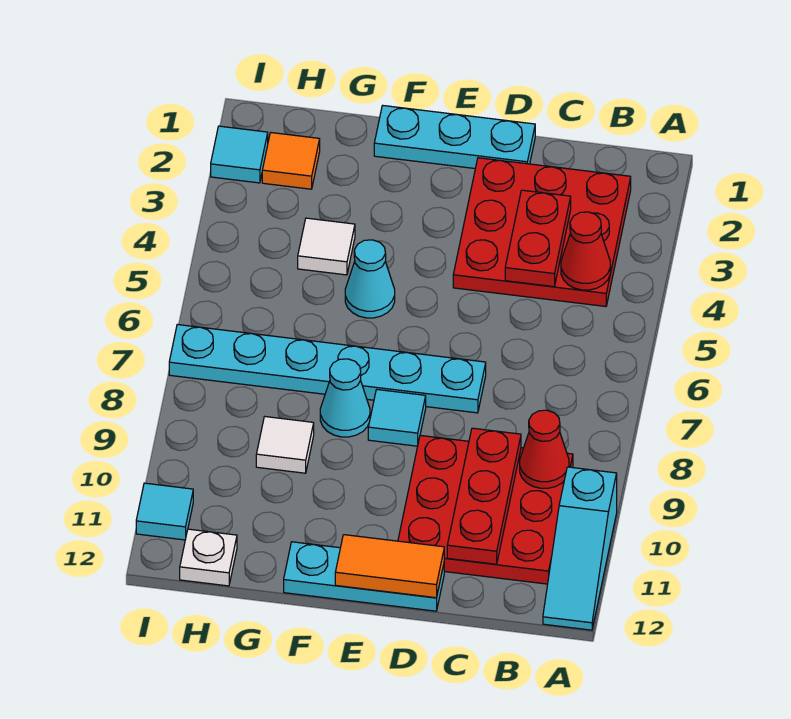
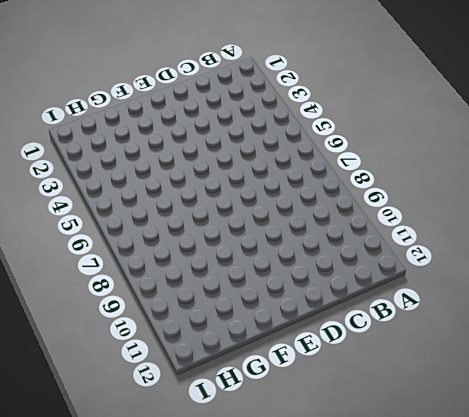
none -> cyan 1x3 slope [543,467,617,630]
none -> red 3x3 plate [453,158,631,306]
none -> red 3x3 plate [398,435,573,584]

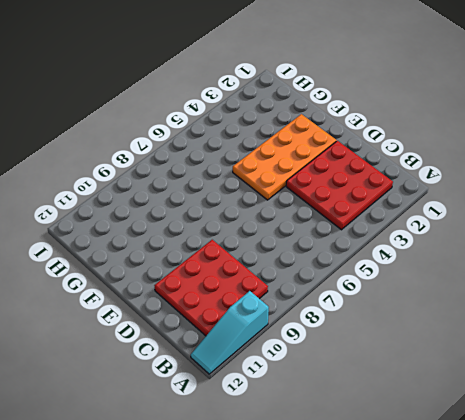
orange 2x4 plate [233,114,337,200] -> cyan 1x1 cone [345,240,395,318]
none -> cyan 1x3 plate [374,105,535,168]
none -> cyan 1x6 plate [169,324,486,413]
none -> cyan 1x3 plate [284,542,444,611]

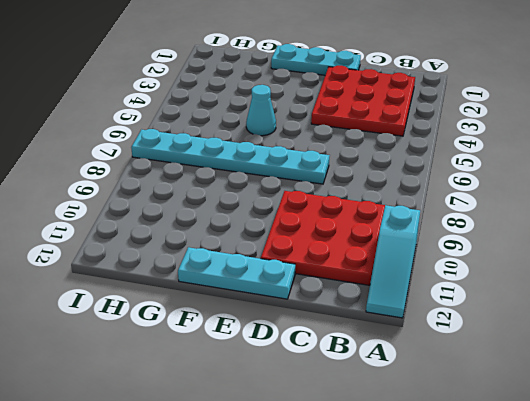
none -> cyan 1x1 tile [368,390,426,446]
none -> cyan 1x1 cone [320,359,370,437]
none -> white 1x1 tile [298,218,355,275]

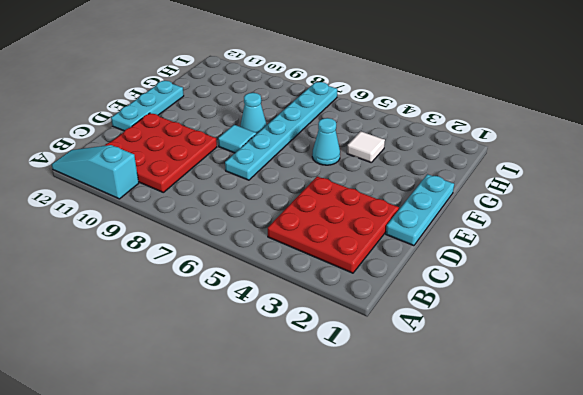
none -> white 1x1 tile [256,417,314,473]
none -> orange 1x1 tile [262,133,320,189]
none -> white 1x1 plate [180,529,237,586]

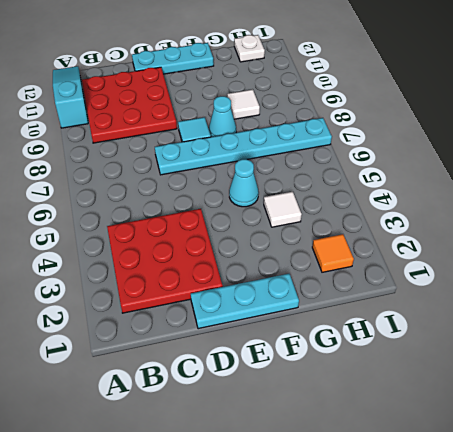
none -> cyan 1x1 tile [211,126,268,183]
none -> cyan 1x1 tile [136,483,193,540]
none -> red 1x1 cone [561,212,610,290]

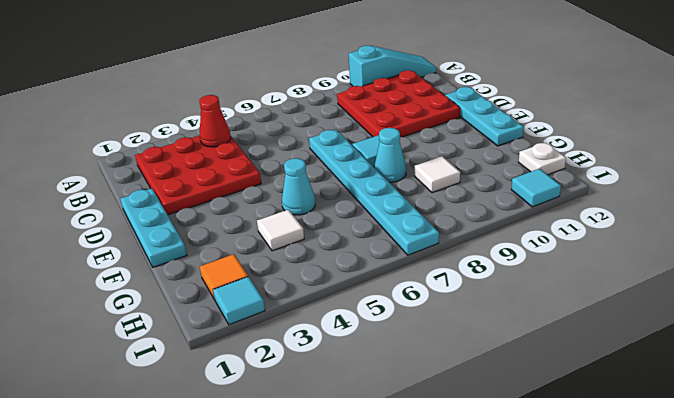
none -> red 1x1 cone [520,410,569,488]
none -> red 1x2 plate [505,190,571,287]
none -> red 1x3 plate [447,428,521,564]

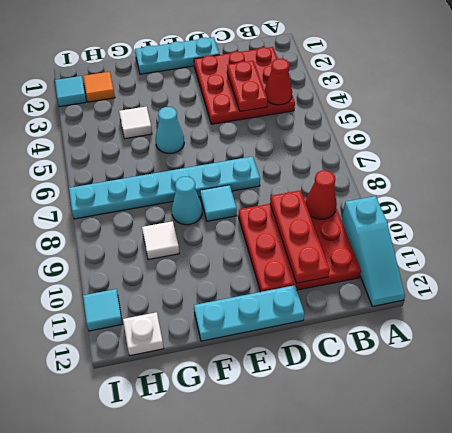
none -> orange 1x2 tile [335,535,444,598]

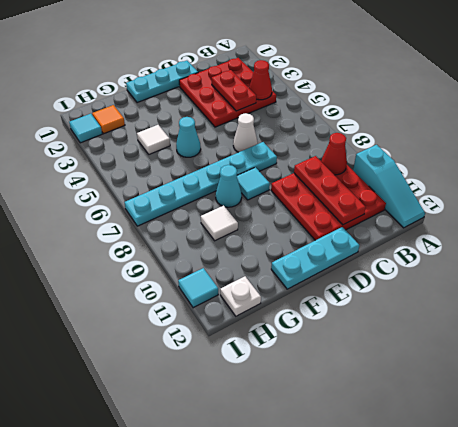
white 1x1 cone [233,113,258,152] -> none
none -> orange 1x2 tile [335,535,444,598]

